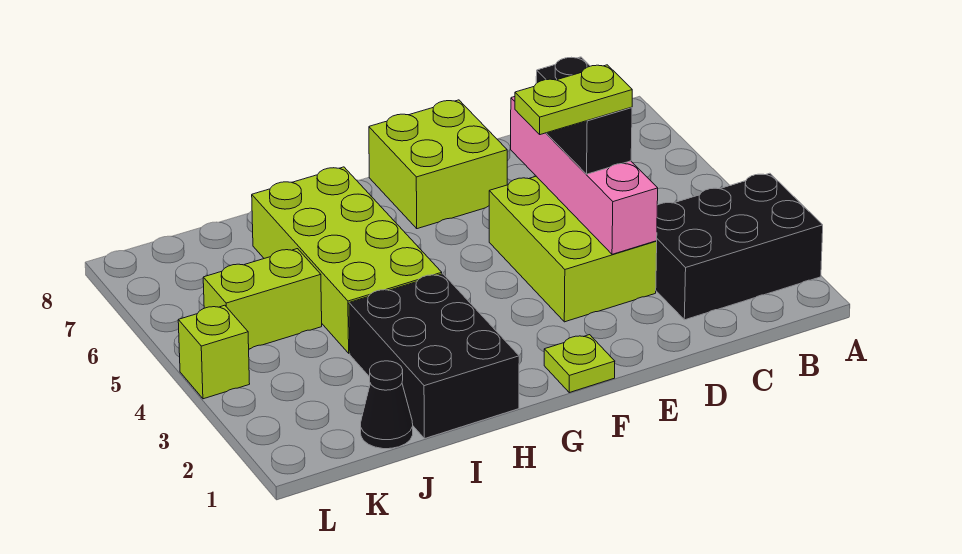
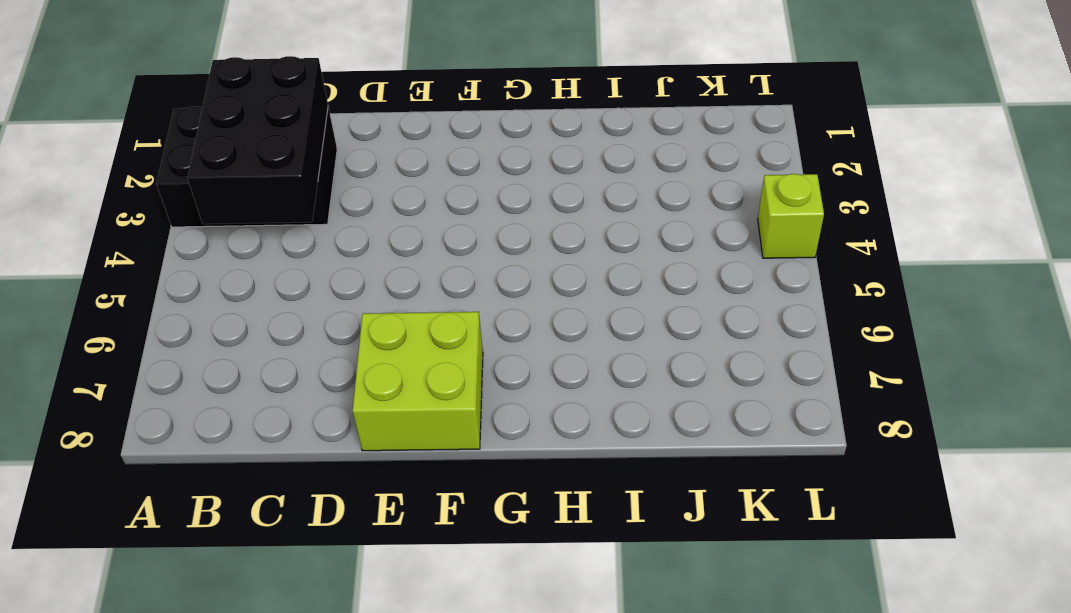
black 2x3 brick [187,56,328,224] -> black 2x3 brick moved to [349,274,519,439]
none -> lime 2x3 brick [489,176,657,322]
none -> lime 1x1 plate [544,335,615,393]
none -> lime 2x4 brick [252,167,442,353]

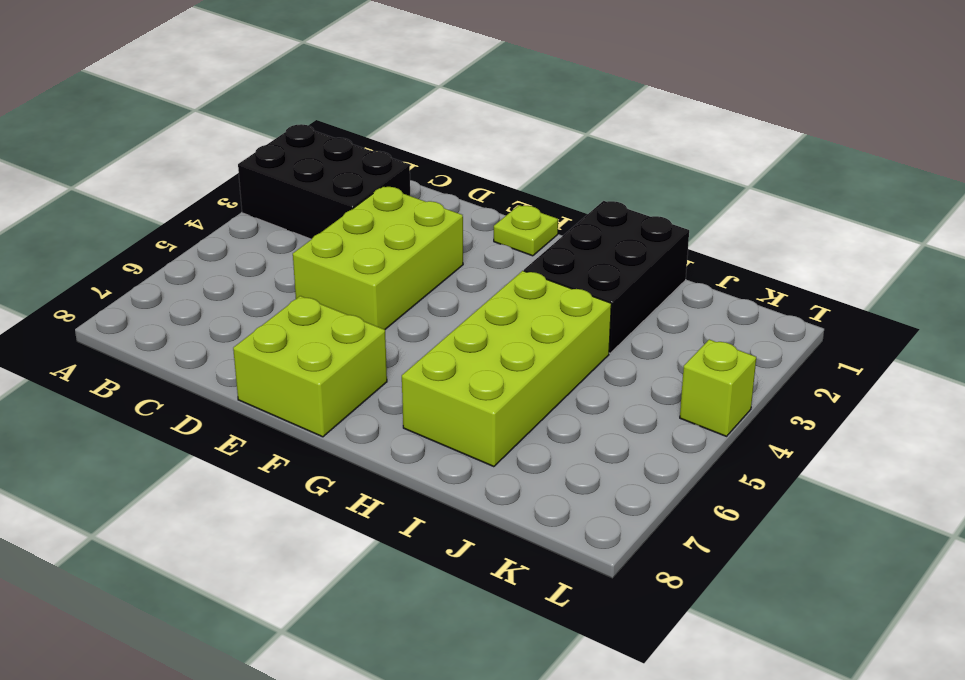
none -> black 1x1 cone [361,361,413,449]
none -> lime 1x2 brick [203,249,322,349]
none -> pink 1x4 brick [511,97,658,254]

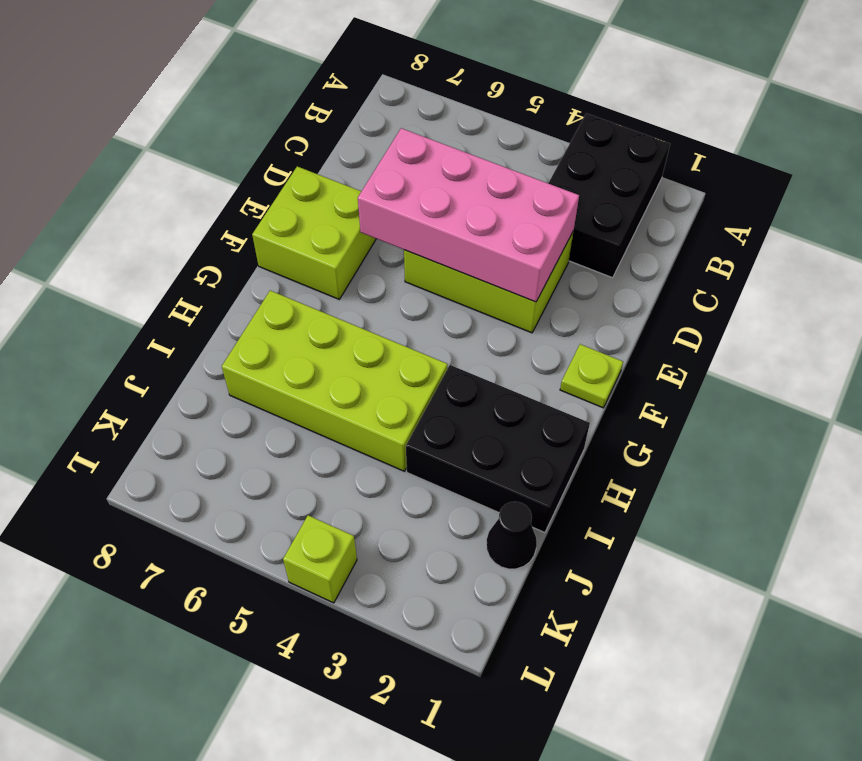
pink 2x4 brick [358,128,579,302] -> pink 1x4 brick [511,97,658,254]
none -> lime 1x2 brick [203,249,322,349]
none -> black 1x2 brick [536,57,632,174]
none -> lime 1x2 plate [515,65,632,135]

